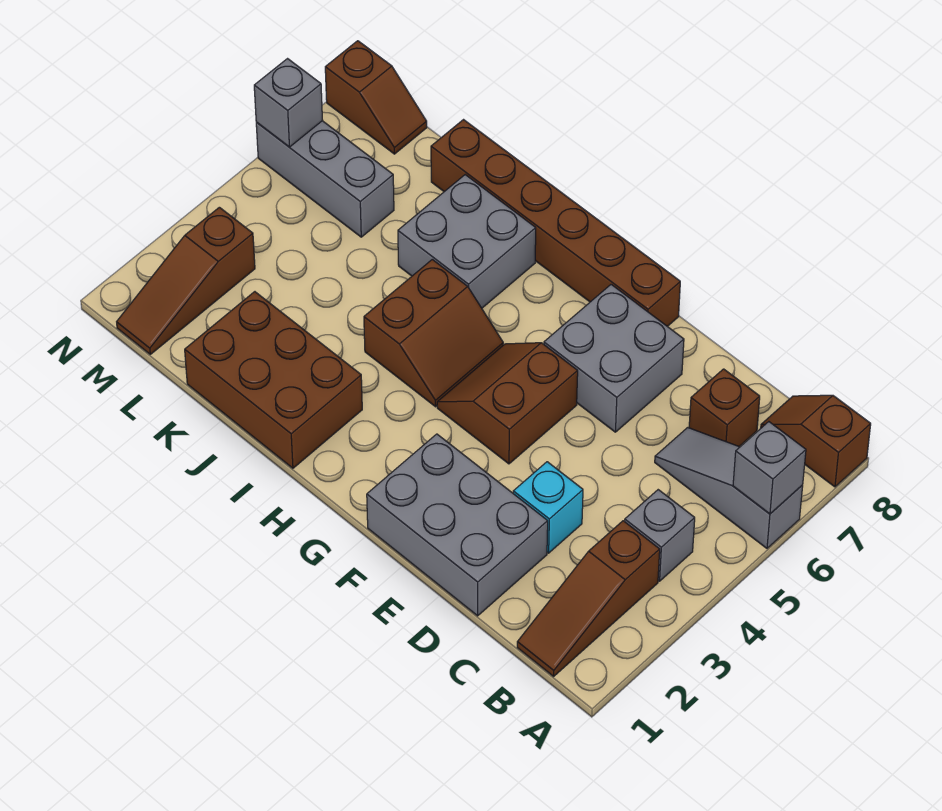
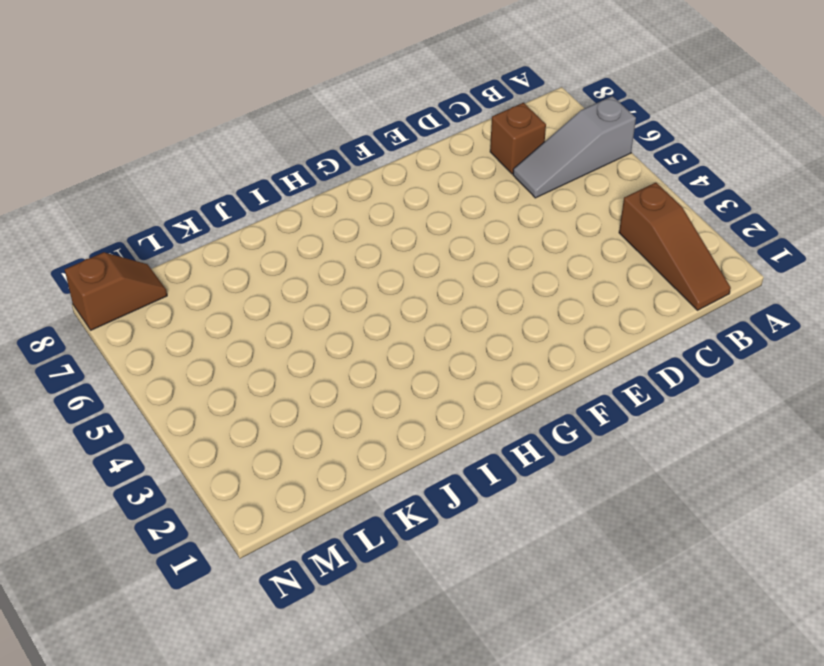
none -> brown 1x2 slope [761,395,871,487]
none -> grey 1x1 brick [625,490,695,581]
none -> grey 2x3 brick [367,434,548,616]

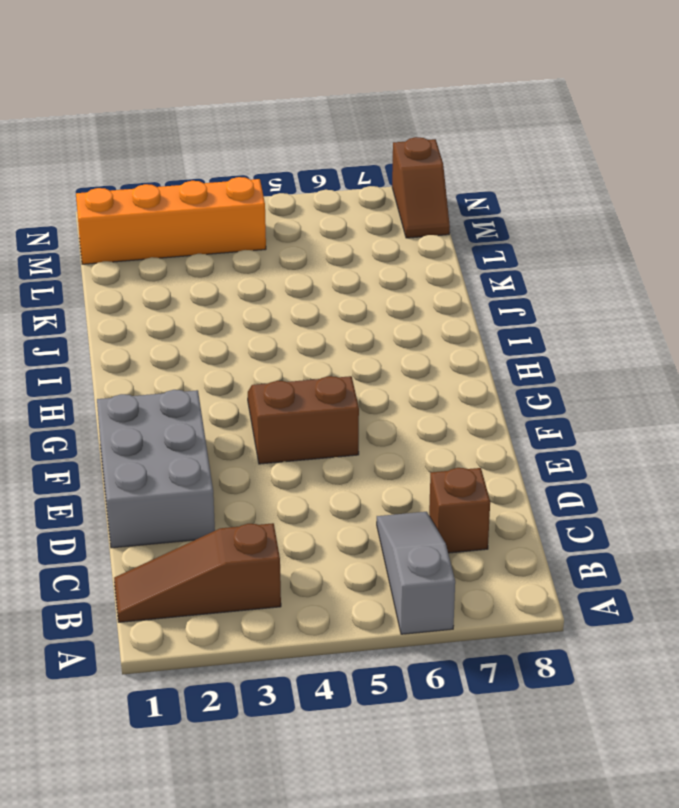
orange 1x4 brick [76,177,266,264] -> brown 1x3 slope [117,207,255,354]
none -> brown 1x2 slope [761,395,871,487]
none -> grey 1x1 brick [625,490,695,581]
none -> cyan 1x1 brick [513,462,583,553]

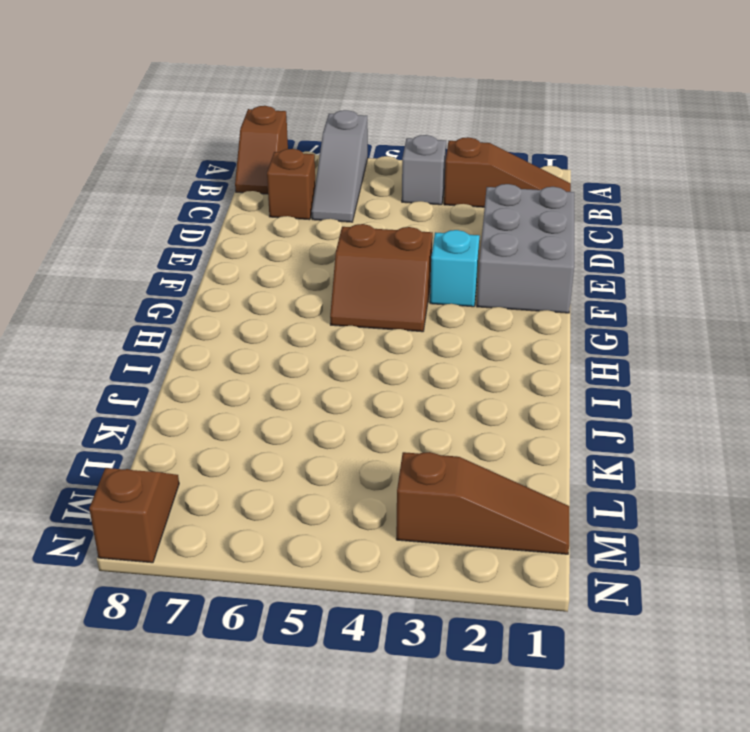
cyan 1x1 brick [430,230,480,307] -> cyan 1x1 brick moved to [513,462,583,553]
none -> grey 2x2 brick [544,285,684,432]
none -> brown 1x6 brick [431,120,680,326]
none -> brown 2x2 slope [364,259,503,407]

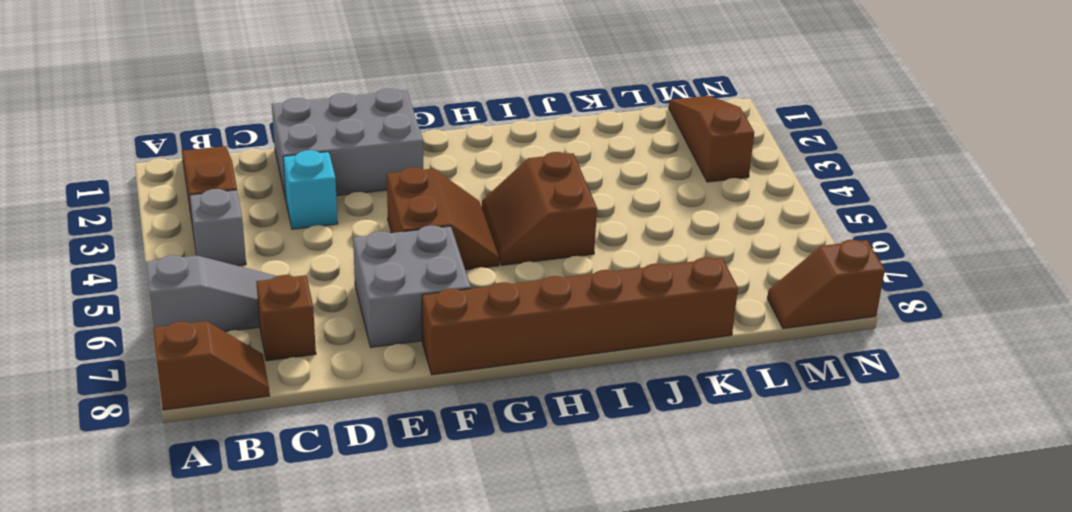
none -> brown 2x3 brick [185,292,362,468]
none -> grey 2x2 brick [398,175,536,308]
none -> grey 1x3 brick [256,121,394,237]

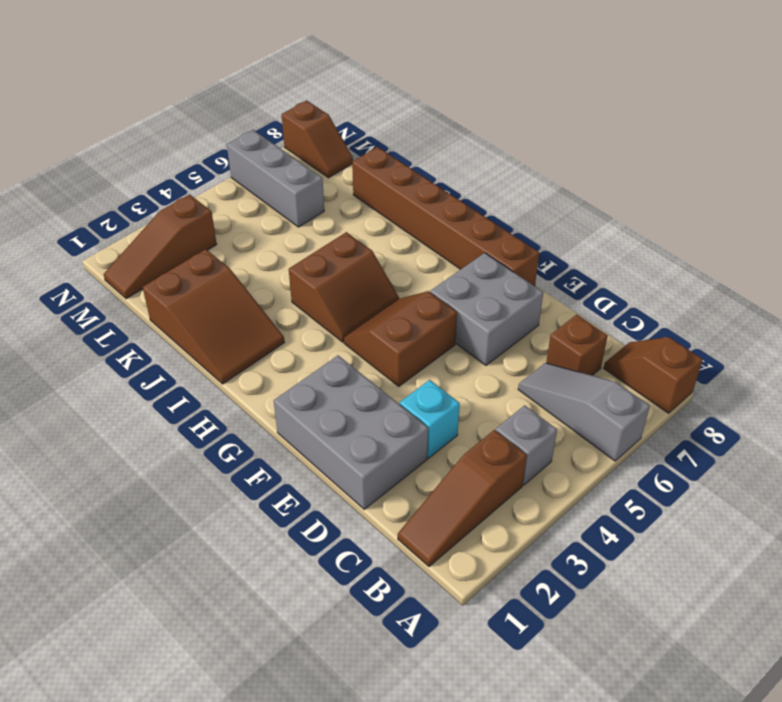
brown 2x3 slope [143,249,284,384] -> brown 2x3 brick [185,292,362,468]
none -> grey 2x2 brick [398,175,536,308]
none -> grey 1x1 brick [733,422,806,514]
none -> grey 1x1 brick [254,59,323,147]

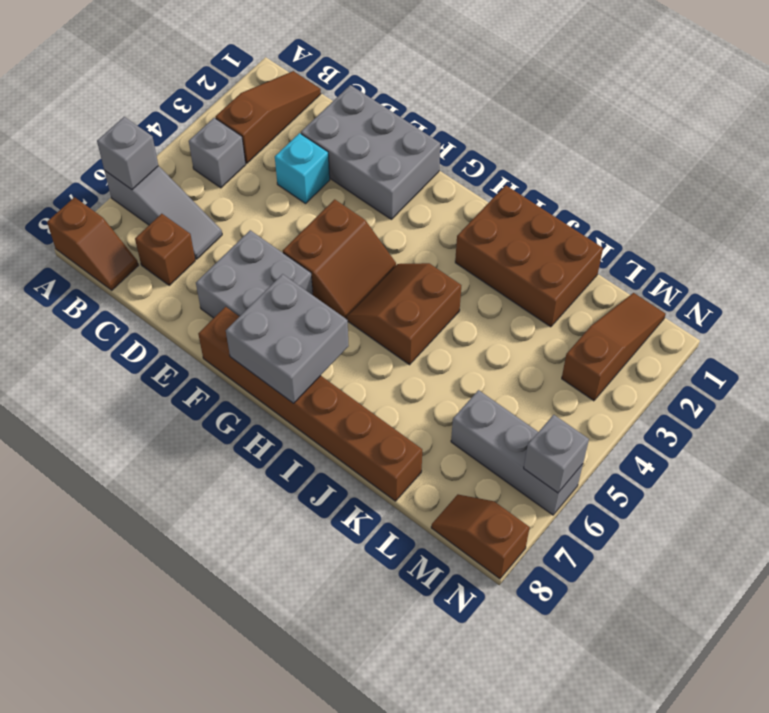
grey 2x2 brick [226,274,349,403] -> grey 2x2 brick moved to [398,175,536,308]

